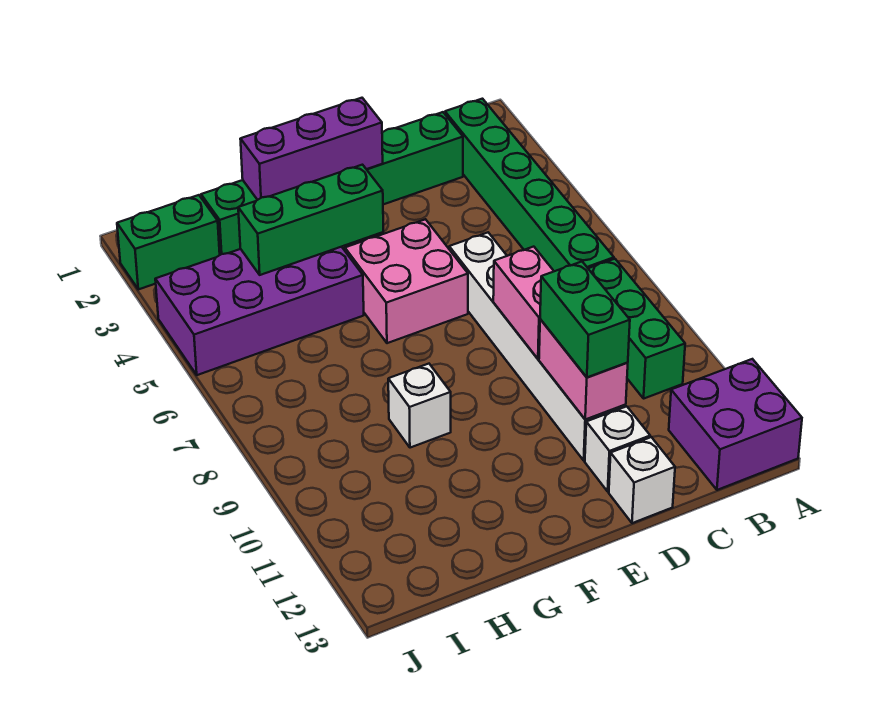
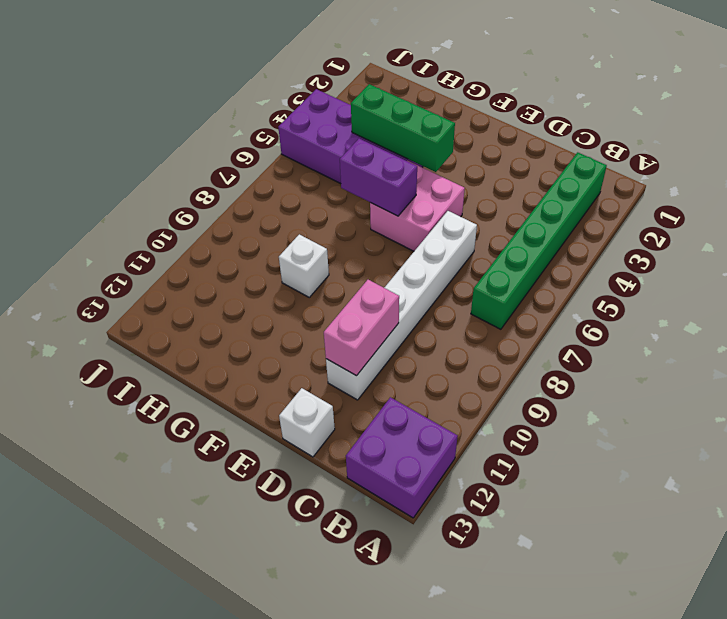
purple 1x2 brick [340,139,417,216] -> none
none -> green 1x3 brick [588,259,685,398]
none -> green 1x6 brick [201,112,463,255]
none -> white 1x1 brick [585,406,650,491]

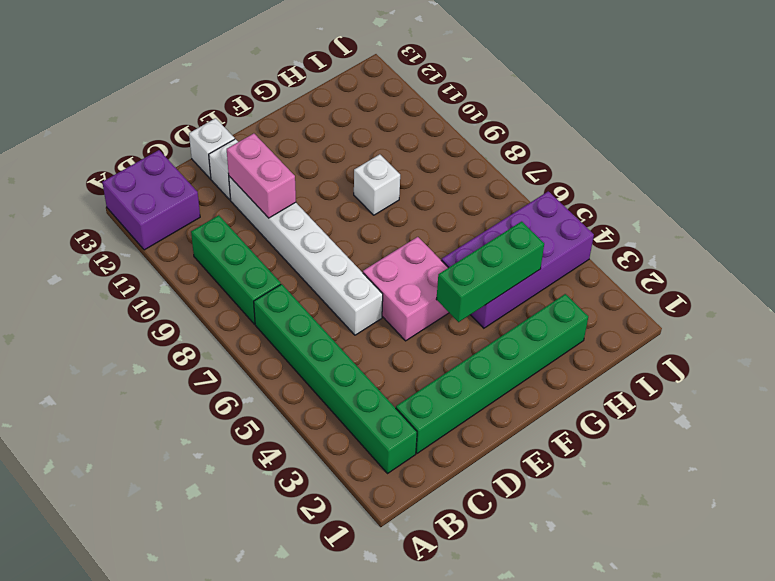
none -> green 1x2 brick [117,195,220,289]
none -> pink 1x2 brick [493,247,554,359]
none -> purple 1x3 brick [240,98,383,200]

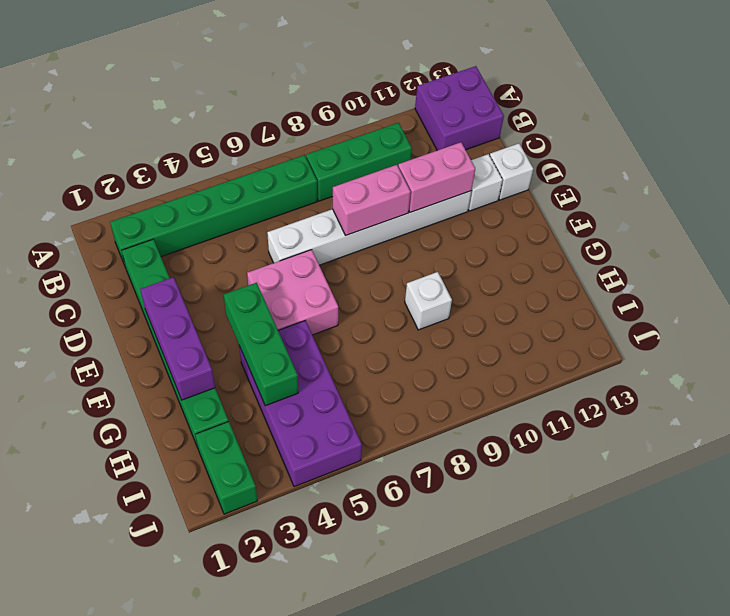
none -> green 1x2 brick [540,262,630,377]

